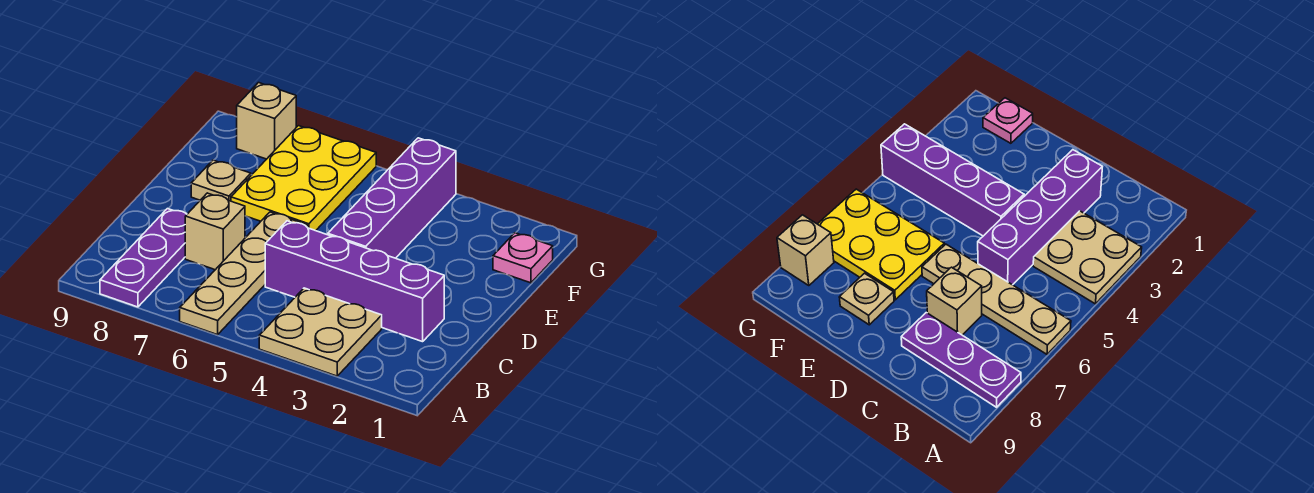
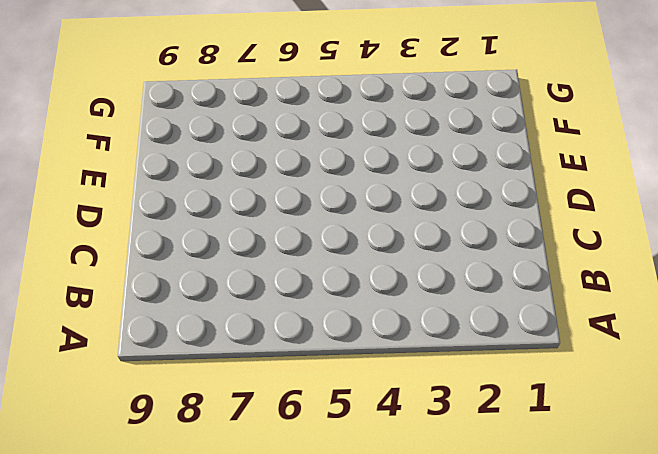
none -> tan 2x2 plate [259,288,382,376]
none -> tan 1x4 plate [180,212,308,335]

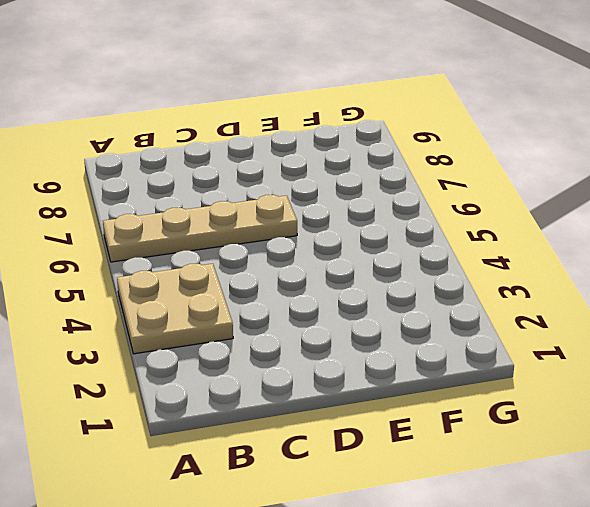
none -> purple 1x3 plate [100,209,187,307]
none -> purple 1x4 brick [265,221,444,342]

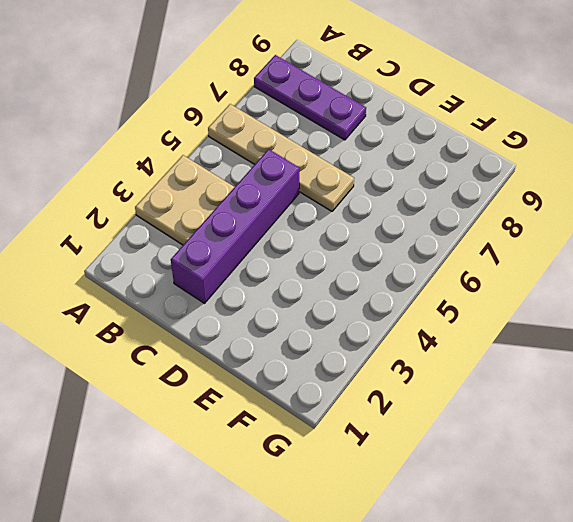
none -> tan 1x1 brick [185,193,245,270]
none -> purple 1x4 brick [328,138,456,258]

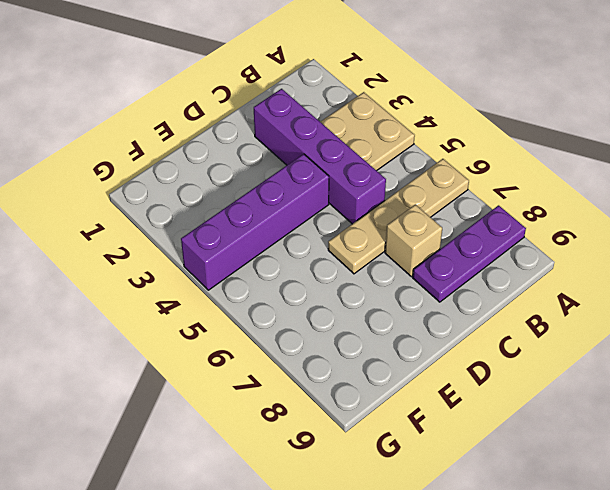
none -> yellow 2x3 plate [231,126,376,231]
none -> tan 1x1 plate [191,160,251,201]

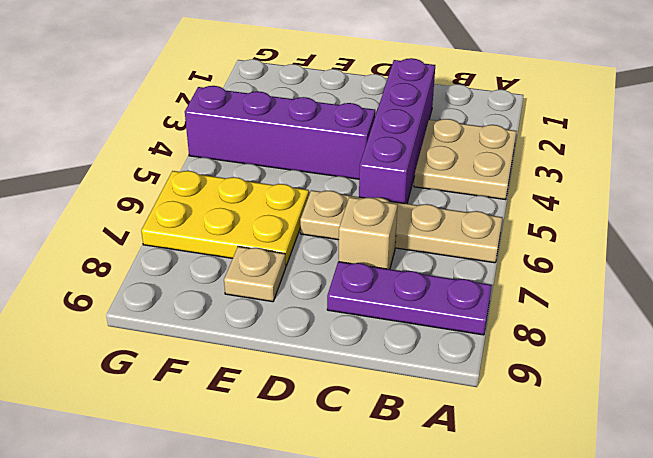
none -> pink 1x1 plate [493,233,553,283]
none -> tan 1x1 brick [237,83,296,159]

